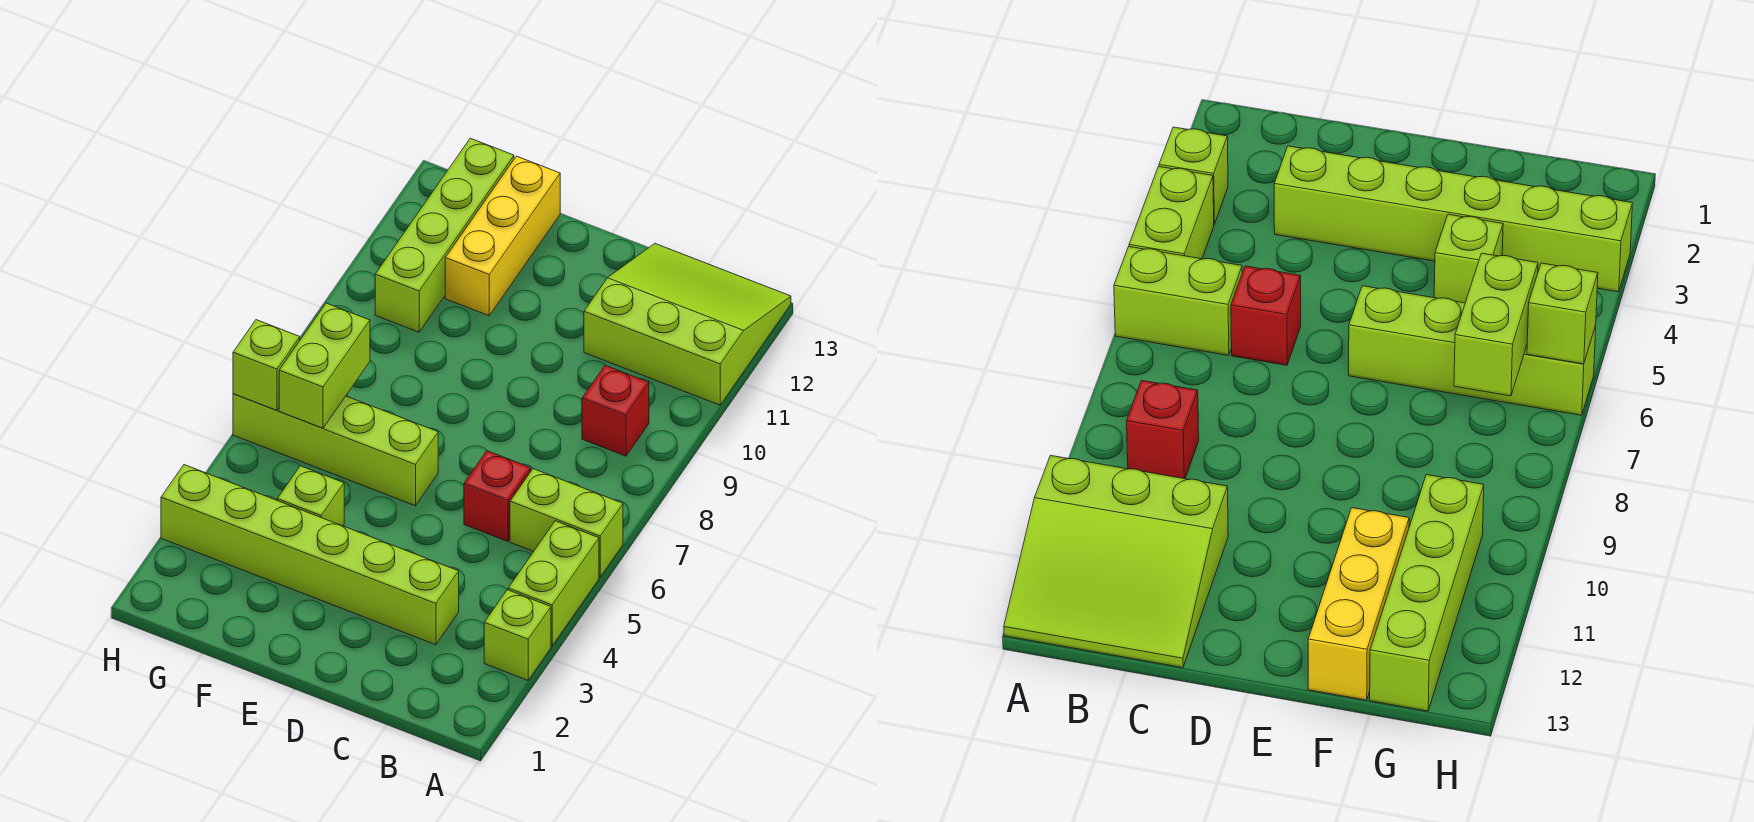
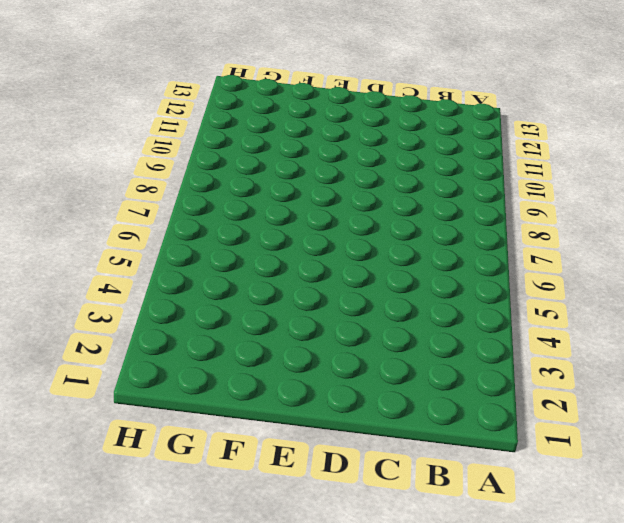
none -> lime 1x1 brick [484,590,551,680]
none -> lime 1x2 brick [508,521,599,646]
none -> lime 1x2 brick [510,469,623,577]

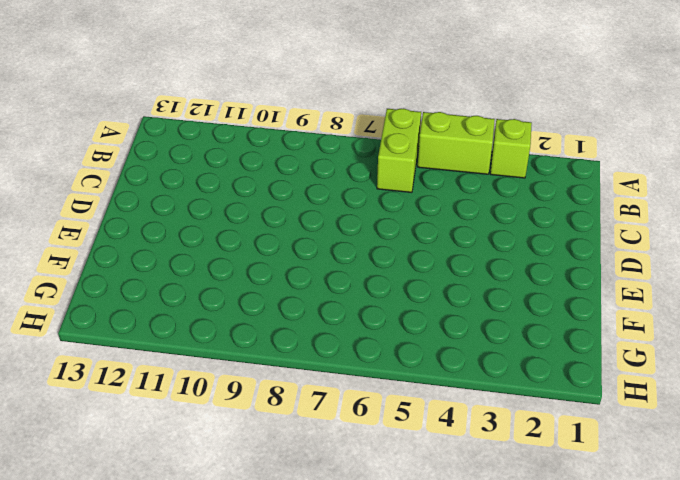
none -> lime 3x3 slope [584,244,791,405]
none -> red 1x1 brick [582,365,649,456]
none -> lime 1x6 brick [161,465,459,645]

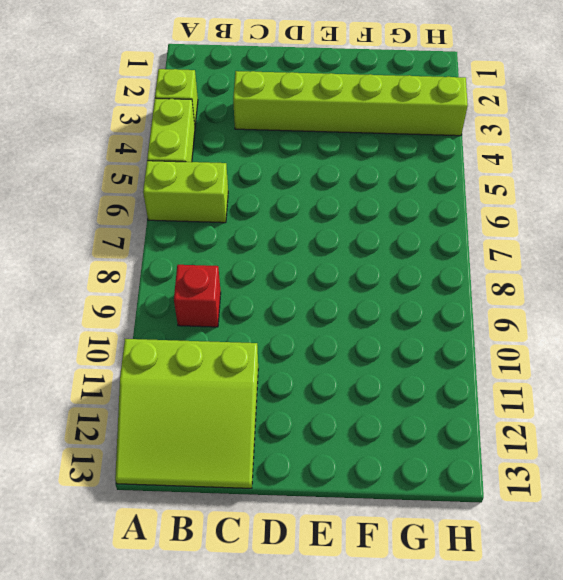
none -> red 1x1 brick [464,451,531,541]
none -> lime 1x4 brick [233,394,438,506]
none -> lime 1x1 brick [277,466,344,526]

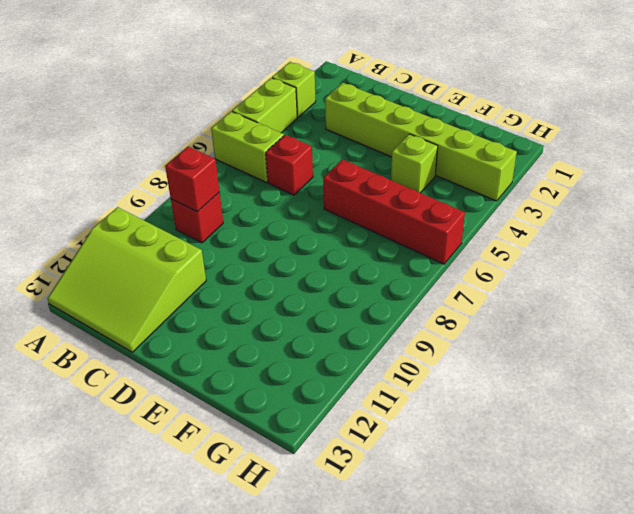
red 1x1 brick [165,147,220,212] -> none
red 1x4 brick [323,159,465,264] -> lime 1x4 brick [233,394,438,506]
none -> yellow 1x3 brick [445,156,560,316]
none -> lime 1x4 brick [375,138,514,332]
none -> lime 1x2 brick [279,303,370,428]

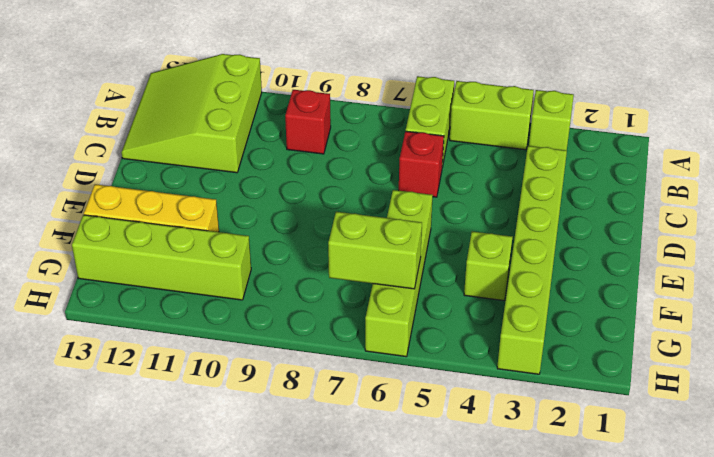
none -> lime 1x1 brick [233,320,300,410]

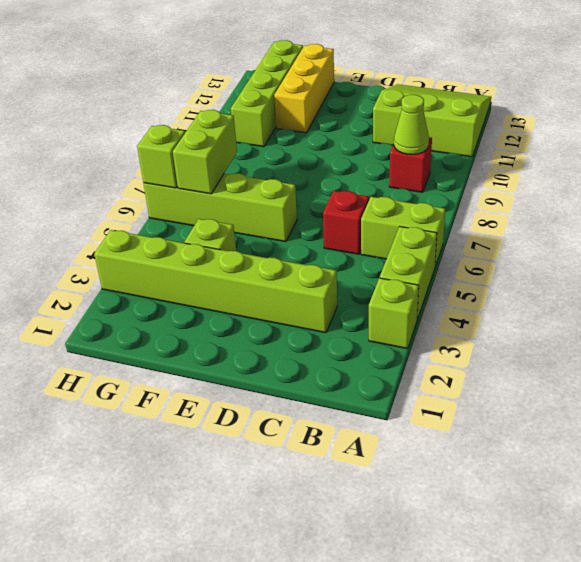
lime 1x1 cone [394,95,429,155] -> none

